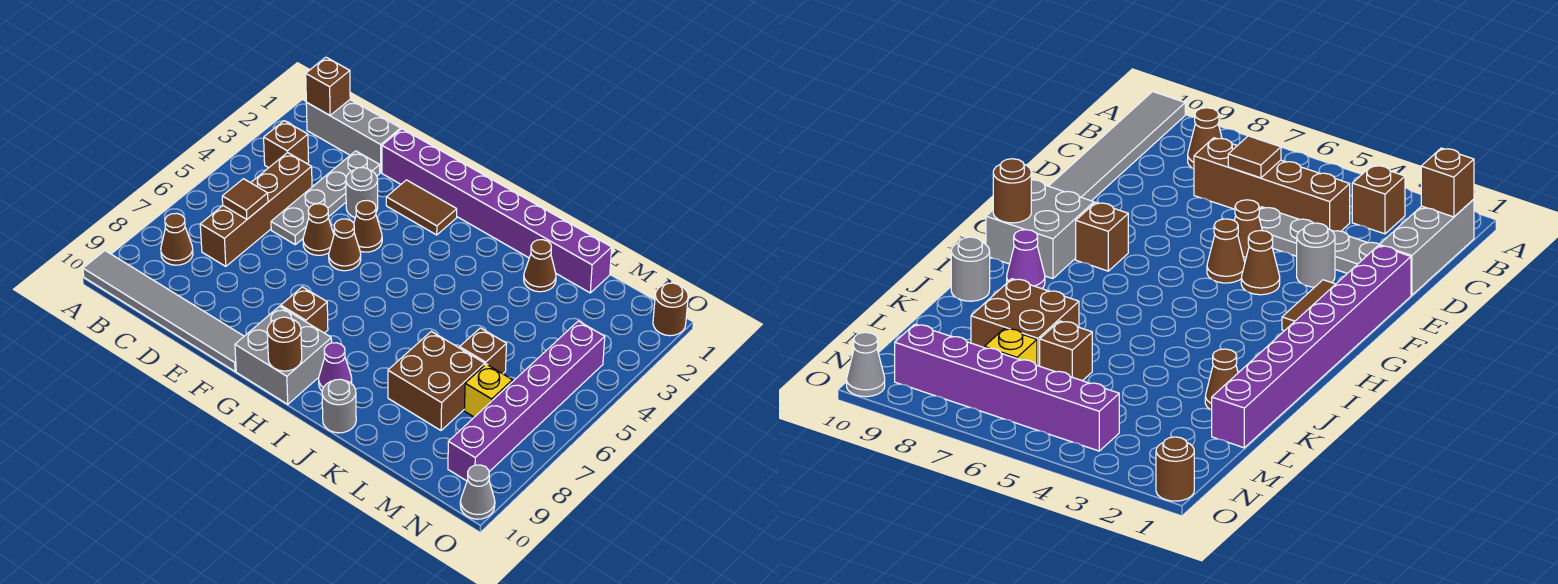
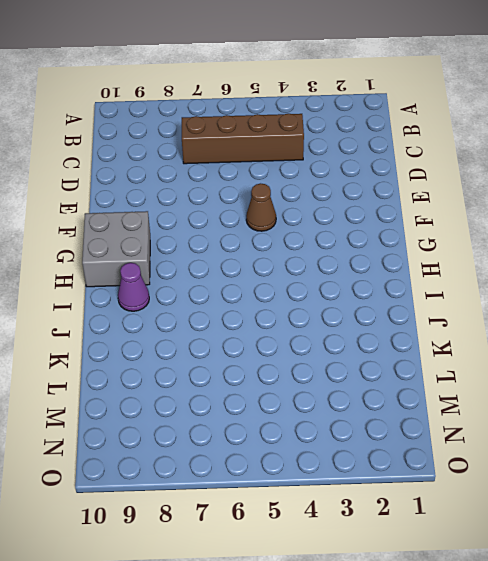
none -> grey 1x6 tile [83,251,244,371]
none -> grey 1x3 brick [306,100,401,173]
none -> brown 1x1 brick [264,121,309,168]

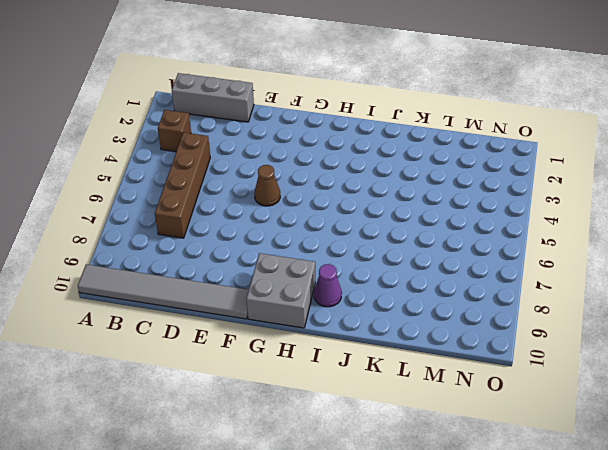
none -> brown 1x1 cone [161,213,193,265]
none -> grey 1x4 plate [271,151,380,245]
none -> purple 1x8 brick [382,129,612,293]

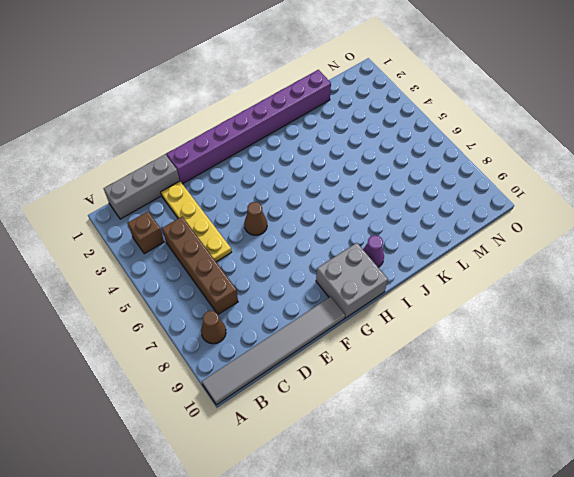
yellow 1x4 plate [161,181,231,262] -> grey 1x4 plate [271,151,380,245]
none -> grey 1x1 round brick [346,168,378,217]
none -> brown 1x1 cone [303,204,334,255]
none -> brown 1x2 tile [386,180,457,235]

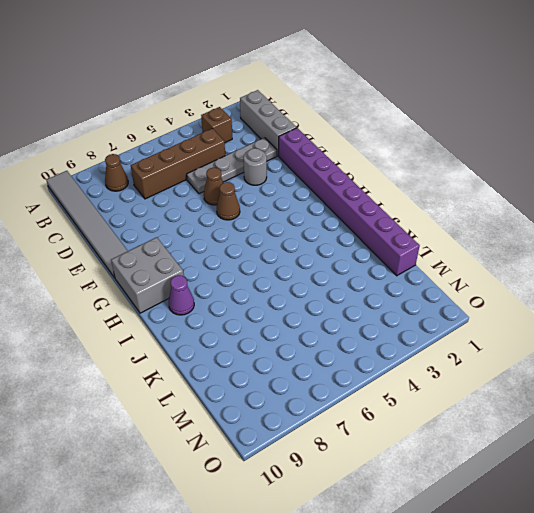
none -> brown 1x2 tile [386,180,457,235]
none -> brown 1x1 cone [354,200,382,252]
none -> brown 1x1 brick [281,287,328,333]

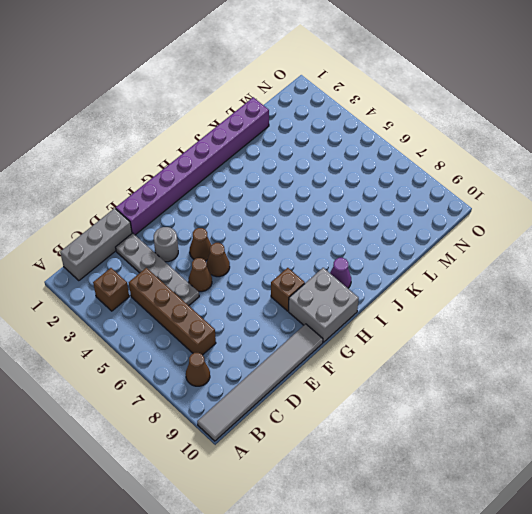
none -> brown 1x2 tile [386,180,457,235]
none -> grey 1x1 round brick [322,379,356,433]
none -> brown 1x1 cone [524,240,556,292]

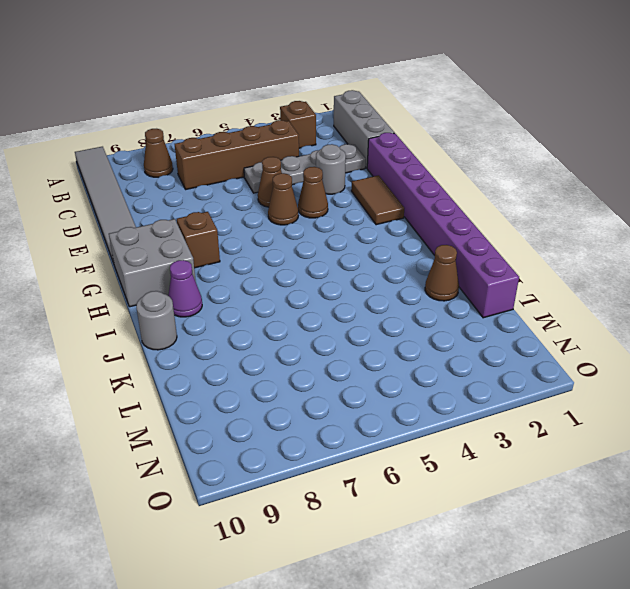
none -> brown 2x2 brick [388,331,485,430]
none -> brown 1x1 brick [460,328,506,374]
none -> yellow 1x1 brick [465,364,513,417]

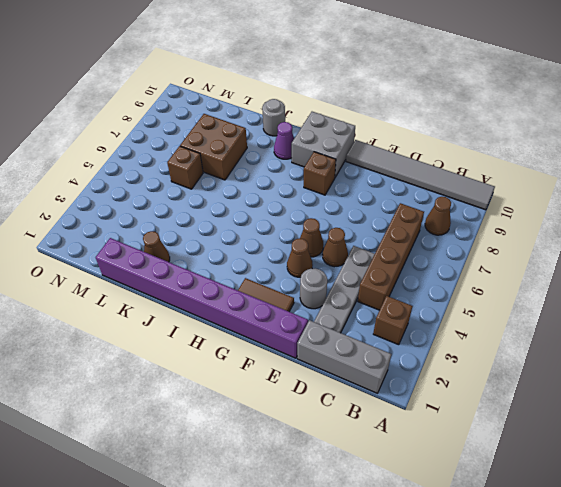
none -> yellow 1x1 brick [465,364,513,417]
none -> purple 1x6 brick [448,321,605,481]
none -> brown 1x1 round brick [653,283,688,336]

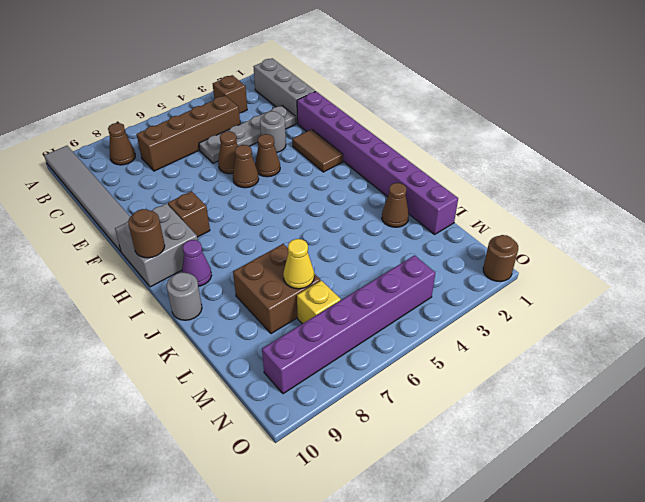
yellow 1x1 cone [283,239,314,289] -> none
none -> brown 1x1 brick [460,328,506,374]
none -> grey 1x1 cone [460,465,495,519]
none -> brown 1x1 brick [306,57,350,115]

